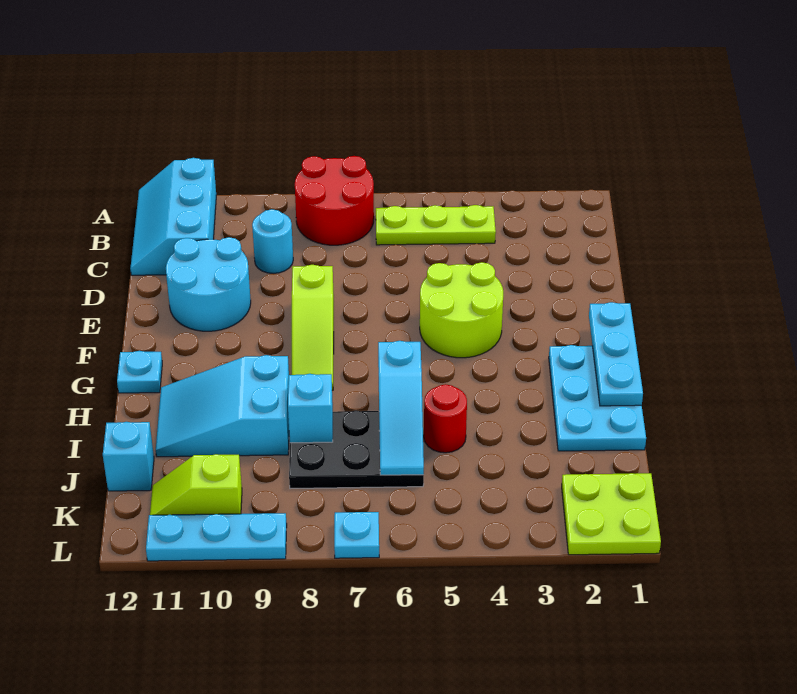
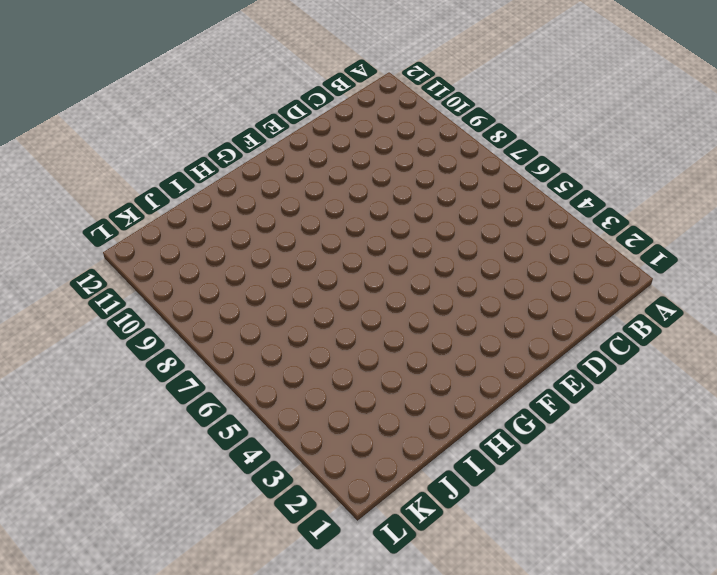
none -> red 2x2 round brick [295,156,374,245]
none -> cyan 2x3 slope [130,158,216,275]
none -> lime 1x3 plate [376,205,496,245]

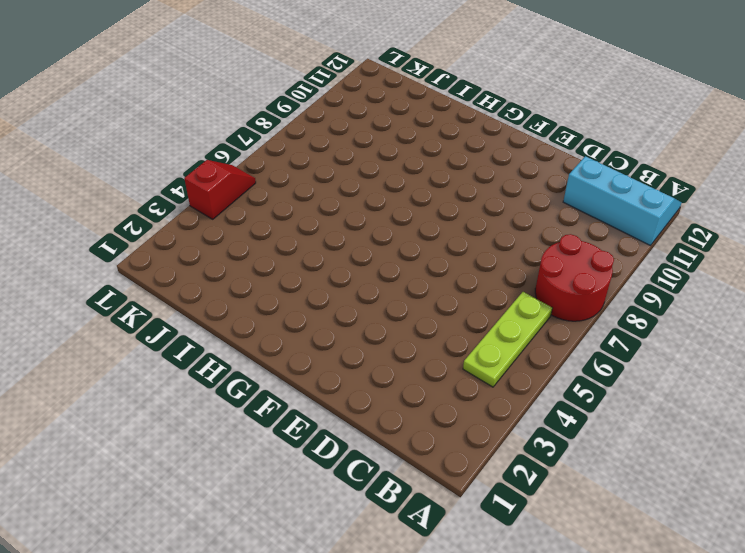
red 1x2 slope [184,160,256,219] -> none
none -> cyan 1x1 round brick [252,209,293,274]
none -> cyan 2x2 round brick [166,237,251,331]
none -> lime 2x2 round brick [420,262,503,358]

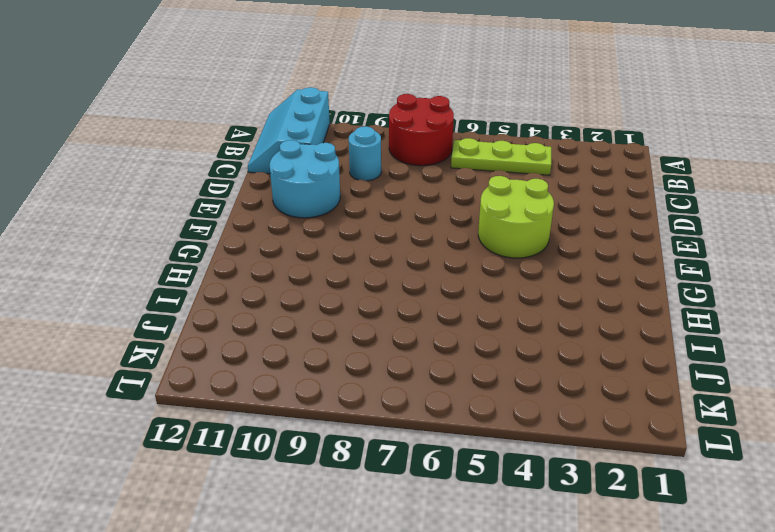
none -> lime 1x3 slope [292,265,334,390]
none -> cyan 2x3 plate [549,345,646,451]
none -> cyan 1x1 plate [117,351,162,393]

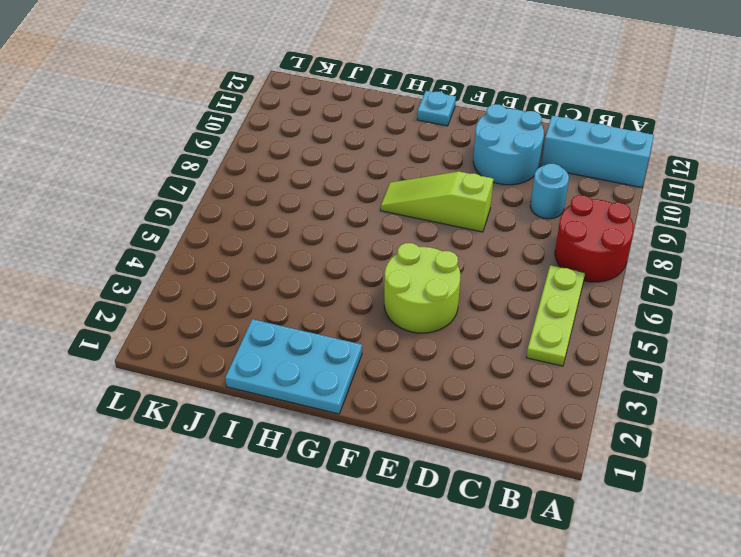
none -> cyan 2x3 slope [156,355,289,457]
none -> red 1x1 round brick [424,384,467,453]
none -> black 2x3 plate [289,411,424,489]

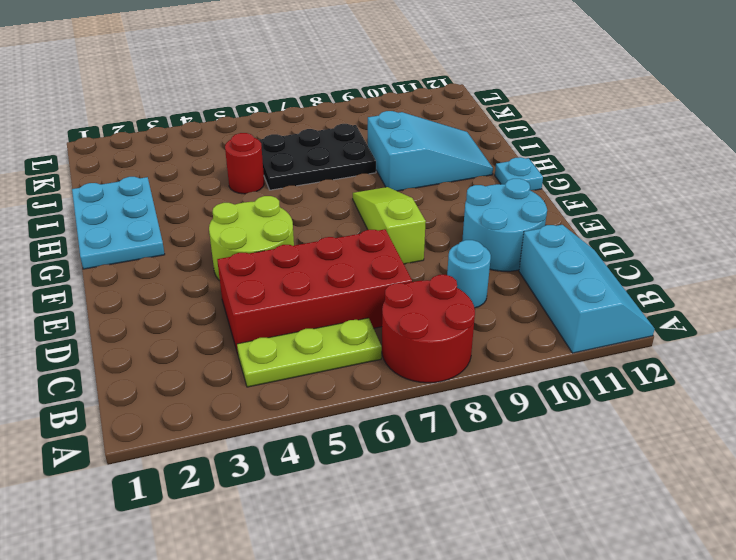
red 2x4 brick [217,229,412,353] -> none
none -> cyan 1x1 brick [103,422,154,491]
none -> lime 2x2 plate [562,473,661,555]
none -> lime 1x2 slope [150,454,242,515]

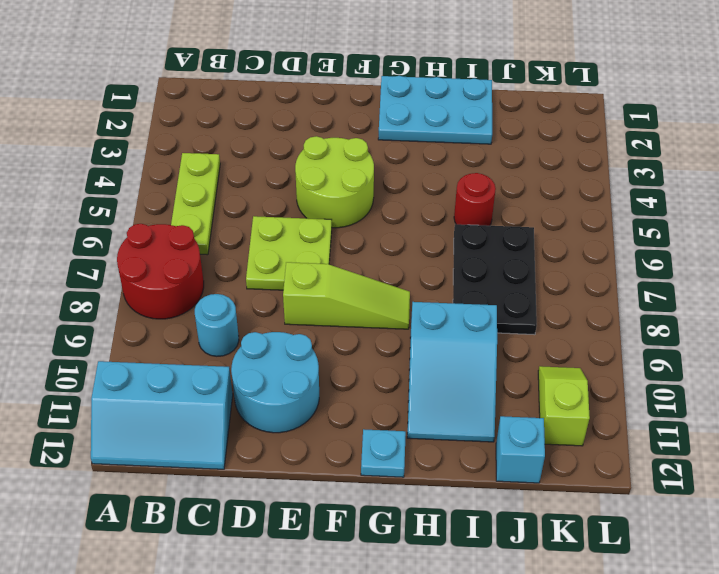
lime 2x2 plate [246,216,332,290] -> lime 2x2 plate moved to [562,473,661,555]
lime 1x2 slope [538,366,590,446] -> lime 1x2 slope turned to [150,454,242,515]
none -> cyan 1x1 plate [334,512,379,558]
none -> cyan 1x3 plate [146,513,287,561]
none -> cyan 1x3 plate [589,302,643,406]

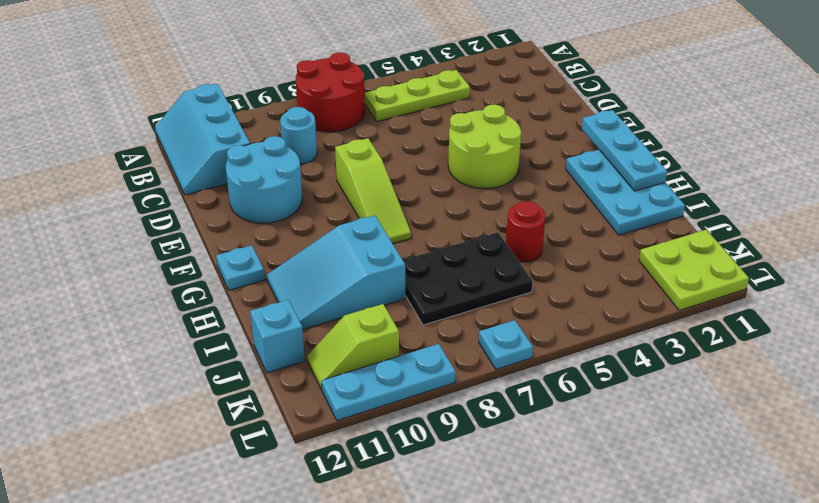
none -> cyan 1x3 slope [378,341,424,475]
none -> cyan 1x1 brick [288,374,333,443]

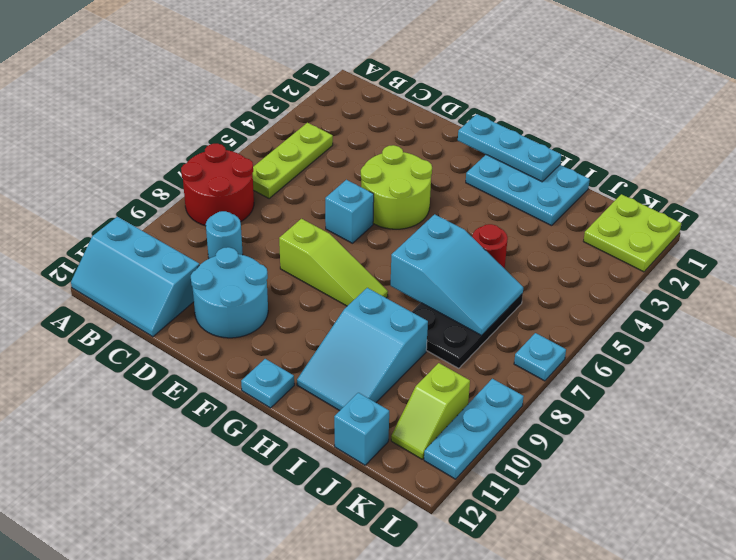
cyan 1x1 brick [325,180,374,243] -> cyan 1x1 brick moved to [288,374,333,443]
cyan 2x3 slope [391,214,523,335] -> cyan 1x3 slope [378,341,424,475]

